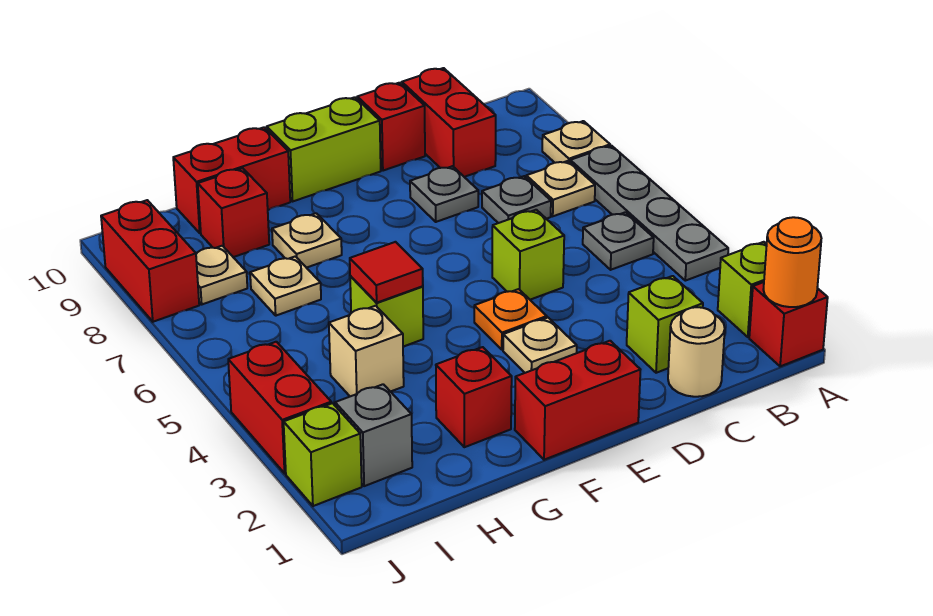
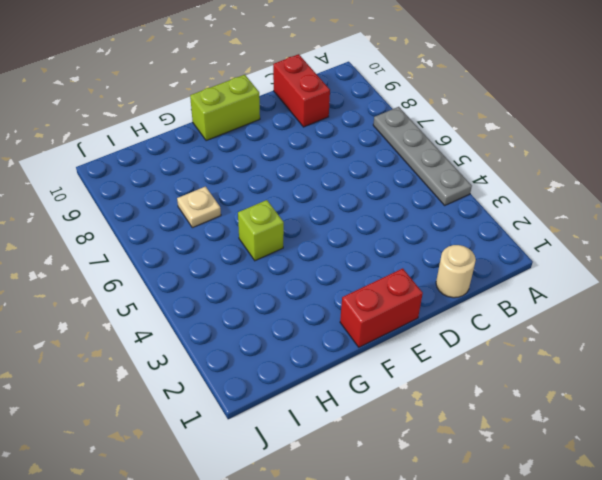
none -> red 1x1 brick [749,282,828,366]
none -> lime 1x1 brick [718,242,767,337]
none -> tan 1x1 plate [542,121,610,163]
none -> grey 1x1 plate [583,212,654,270]

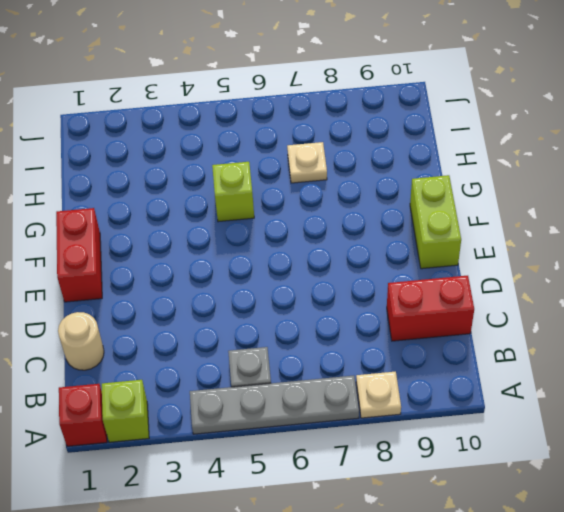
none -> tan 1x1 plate [526,161,595,216]
none -> lime 1x1 brick [627,276,703,373]
none -> grey 1x1 plate [482,176,551,223]
none -> lime 1x1 brick [492,210,564,300]

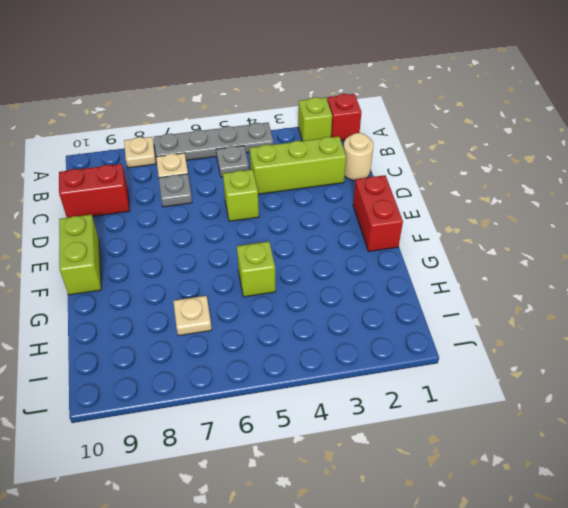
lime 1x3 brick [250,136,346,194] -> lime 1x1 brick [627,276,703,373]
none -> grey 1x1 plate [410,166,478,222]
none -> red 1x1 brick [357,83,425,171]
none -> tan 1x1 plate [503,318,577,373]
none -> orange 1x1 plate [474,289,547,350]

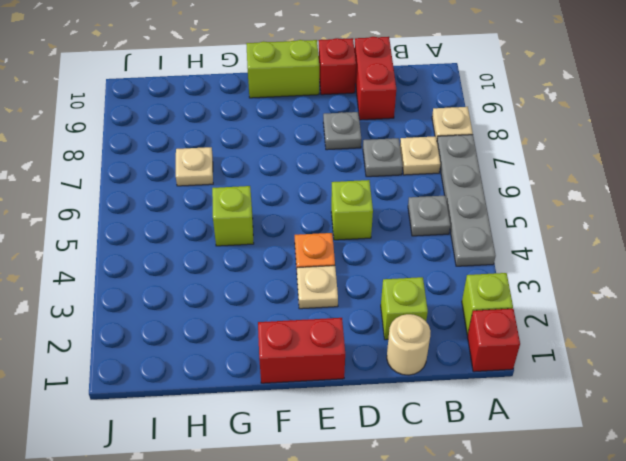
none -> red 1x1 brick [436,347,512,447]
none -> tan 1x1 plate [272,213,342,268]
none -> red 1x2 brick [173,127,290,233]
none -> tan 1x1 brick [329,306,404,396]

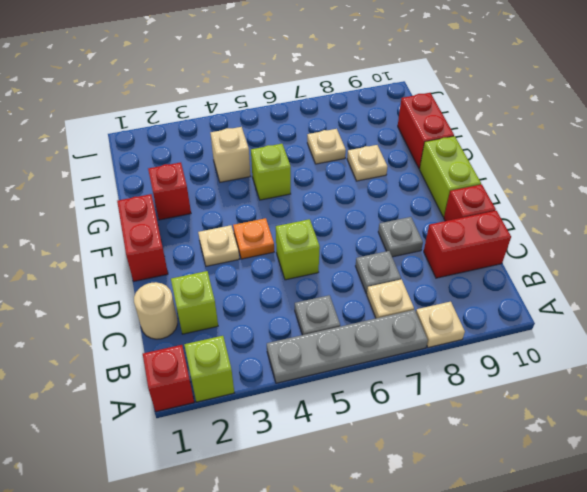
none -> red 1x1 brick [198,168,269,257]
none -> grey 1x1 brick [335,384,412,486]
none -> tan 1x1 plate [196,246,247,304]
none -> lime 1x1 brick [284,403,362,506]

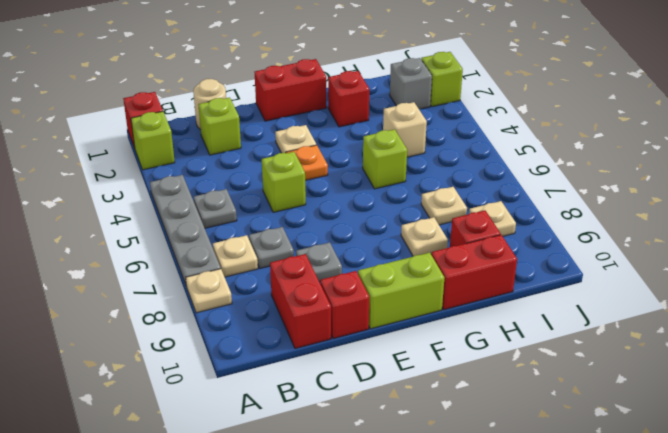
none -> red 1x2 brick [228,342,331,473]
none -> red 1x2 brick [101,200,199,322]
none -> orange 1x1 round brick [763,217,821,307]
none -> red 1x1 tile [350,242,423,303]

